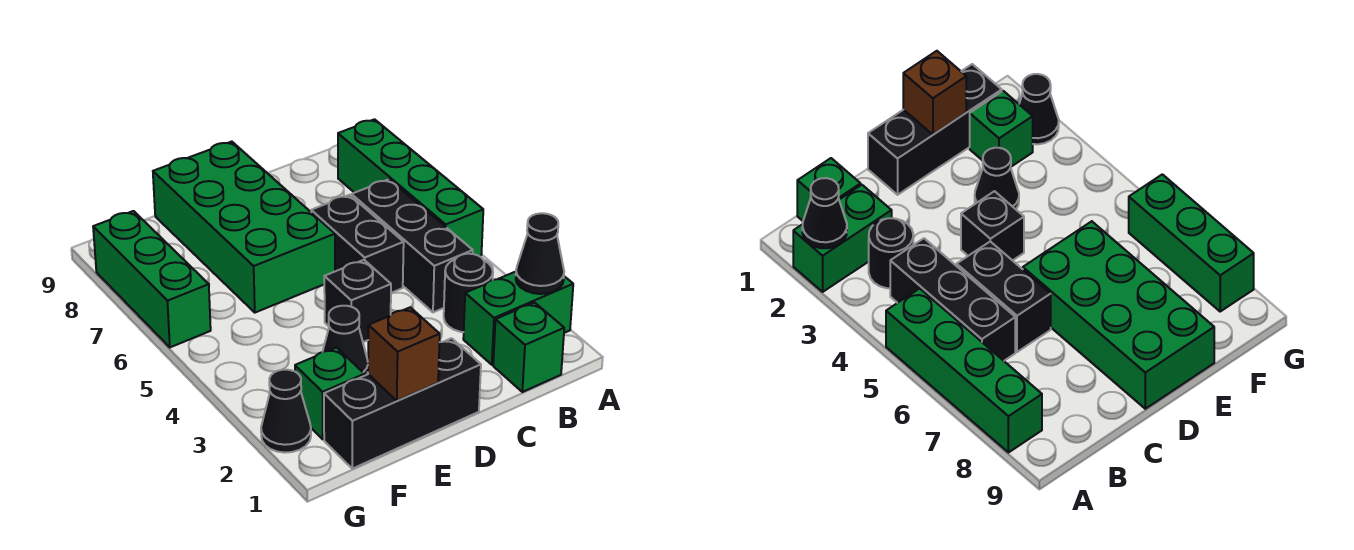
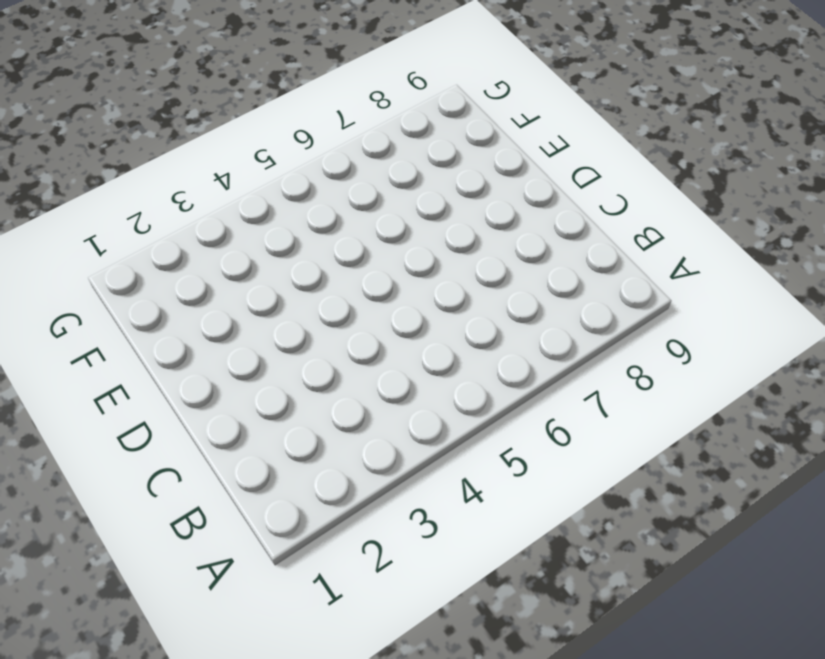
none -> green 1x2 brick [463,272,573,365]
none -> green 1x4 brick [338,119,483,256]
none -> green 1x1 brick [493,303,564,392]

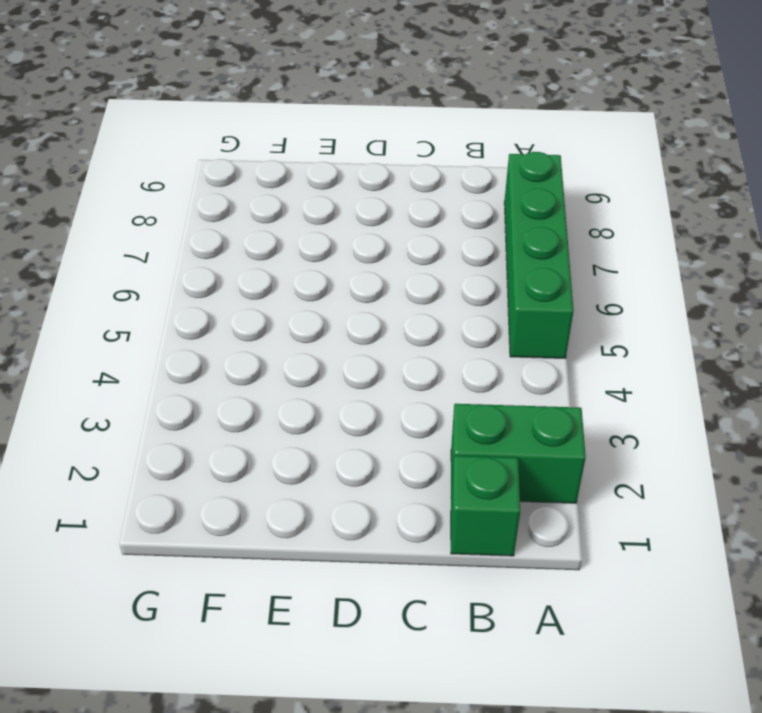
none -> black 1x1 round brick [444,254,493,332]
none -> black 1x3 brick [352,179,473,312]
none -> black 1x2 brick [311,195,404,293]

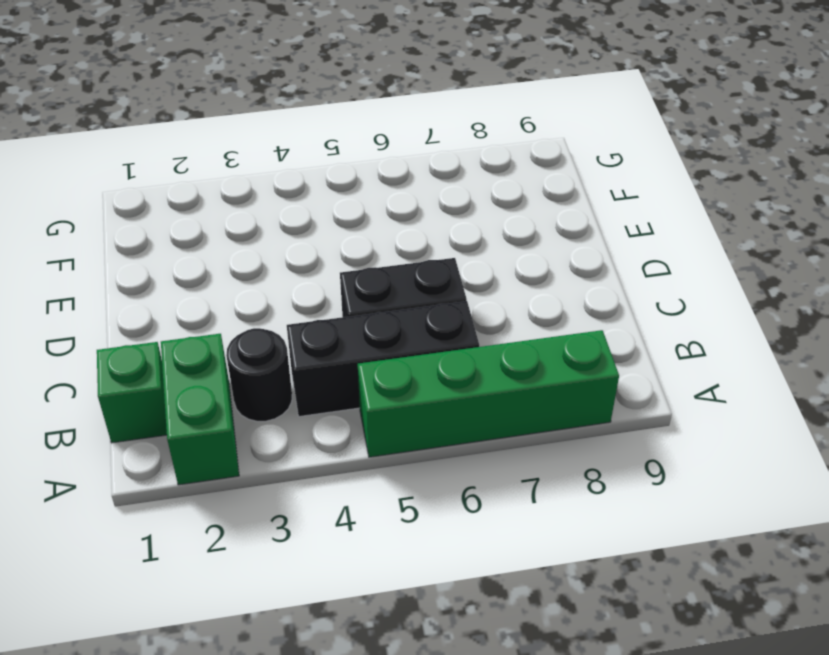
none -> black 1x3 brick [324,338,481,469]
none -> black 1x1 brick [324,260,391,342]
none -> green 2x4 brick [153,142,335,313]

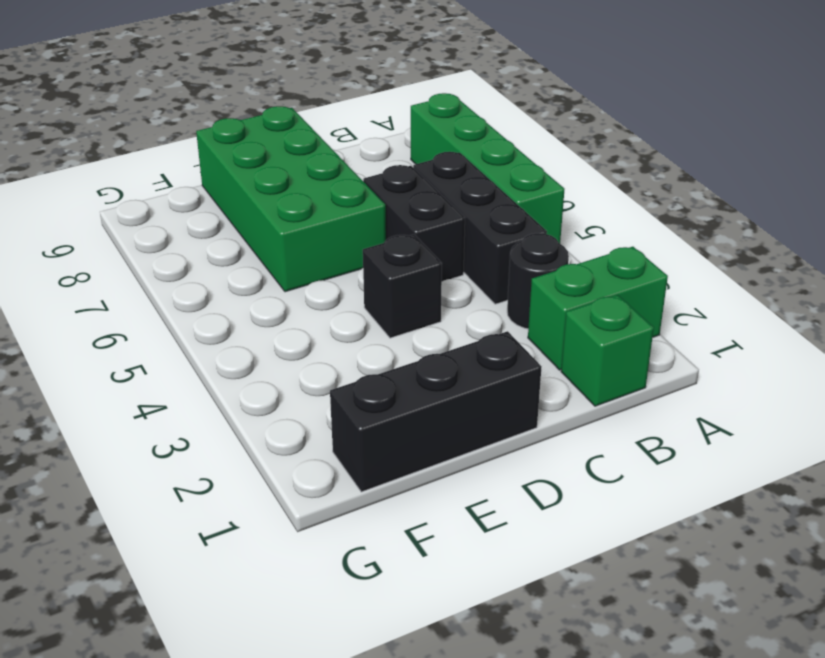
none -> black 1x1 cone [323,306,368,376]
none -> green 1x1 brick [295,348,364,439]
none -> black 1x1 cone [261,370,311,453]

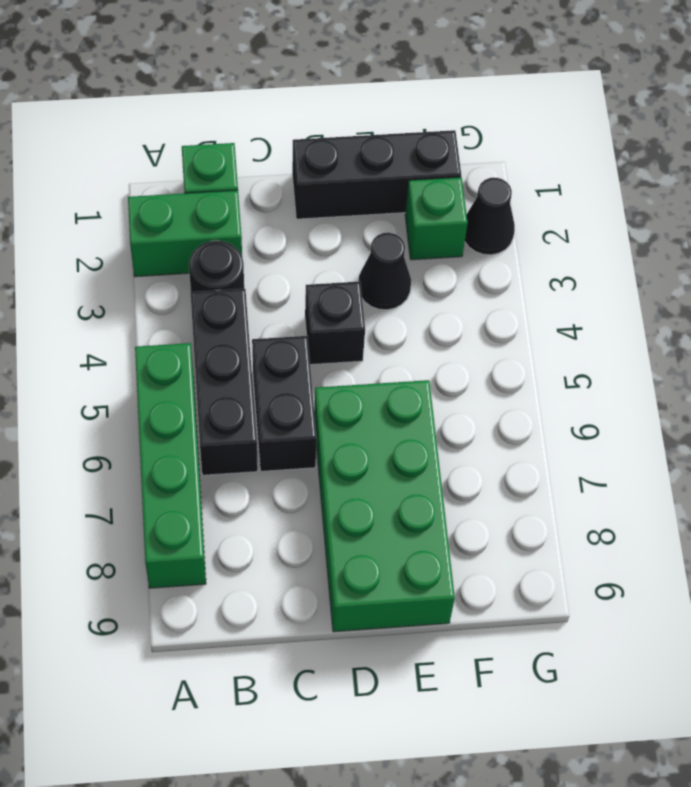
none -> green 1x3 brick [93,211,211,347]
none -> black 1x1 cone [516,213,564,294]
none -> brown 1x1 brick [368,307,440,401]

